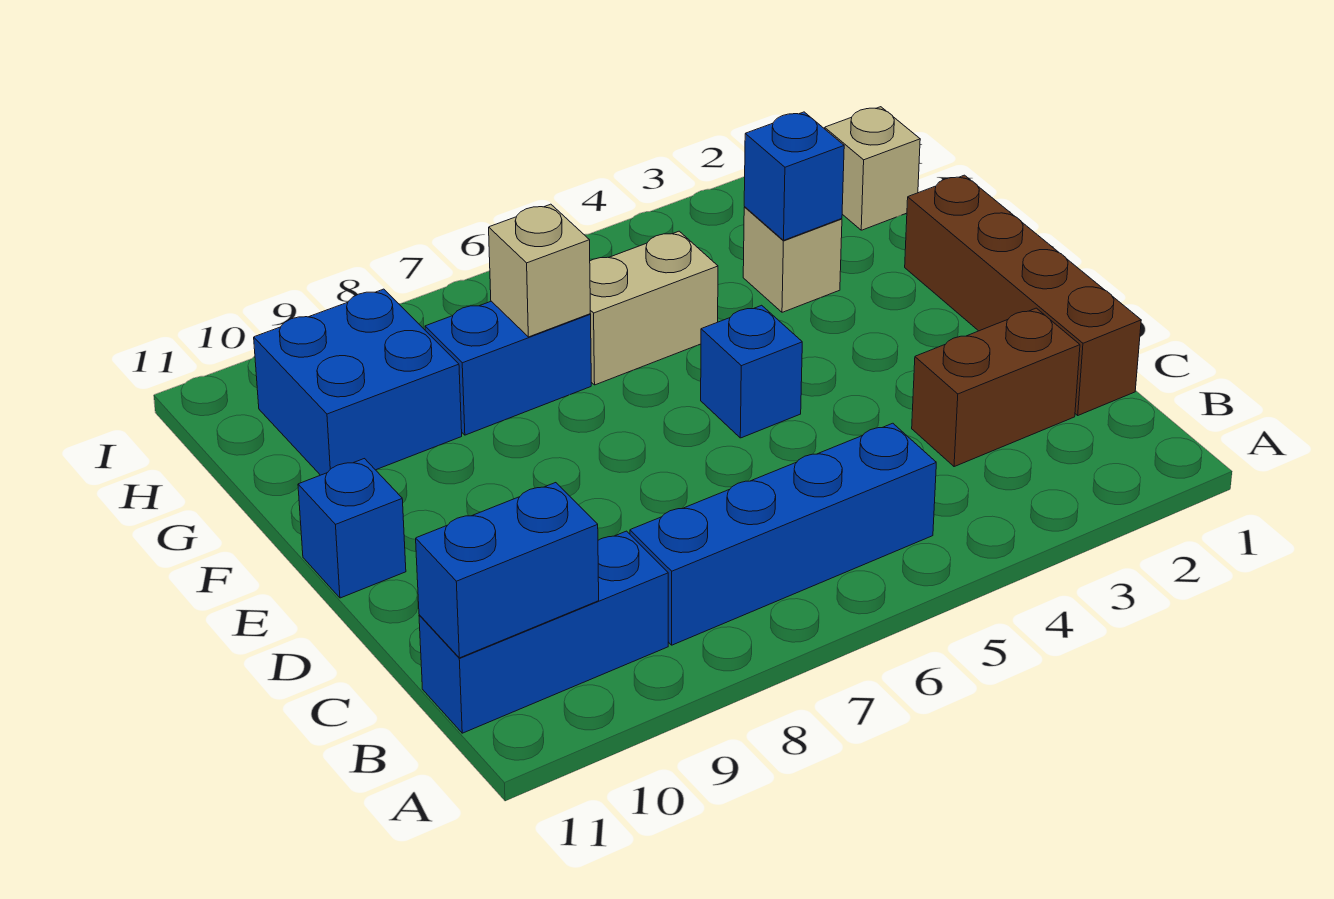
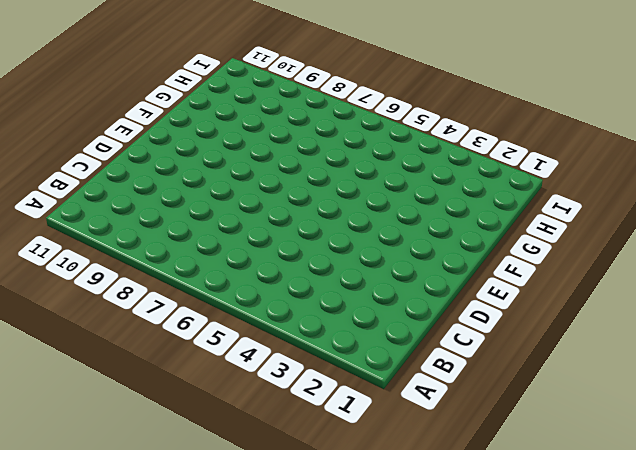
none -> blue 1x4 brick [630,423,936,645]
none -> blue 1x3 brick [419,531,668,733]
none -> brown 1x4 brick [905,175,1141,415]

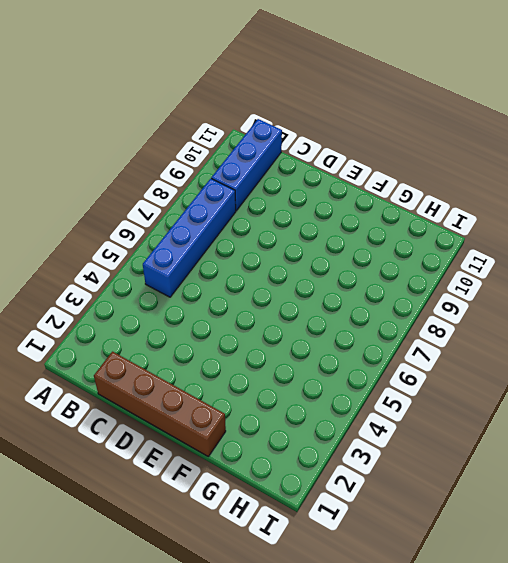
none -> brown 1x2 brick [912,308,1080,467]
none -> blue 1x1 brick [701,305,802,438]
none -> blue 1x1 brick [298,459,406,598]

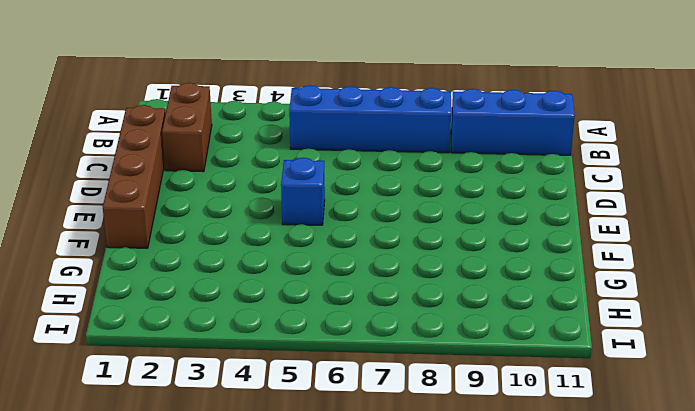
brown 1x2 brick [162,83,212,172] -> brown 1x2 brick turned to [912,308,1080,467]
none -> blue 1x1 brick [298,459,406,598]
none -> tan 1x1 brick [743,207,842,312]
none -> tan 1x2 brick [590,231,718,385]

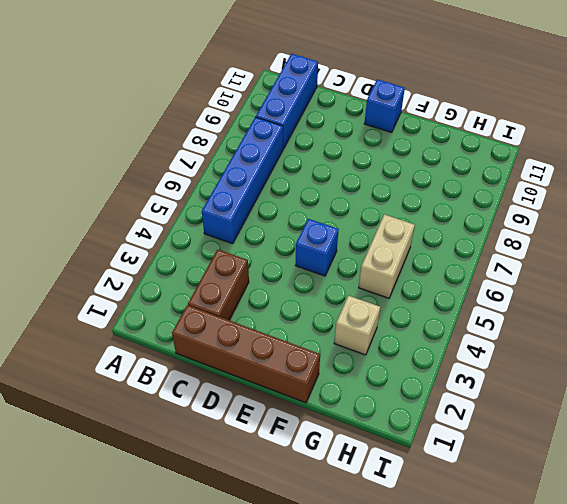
none -> blue 1x2 brick [425,301,591,435]
none -> blue 2x2 brick [254,289,462,475]
none -> tan 1x1 brick [825,107,920,230]

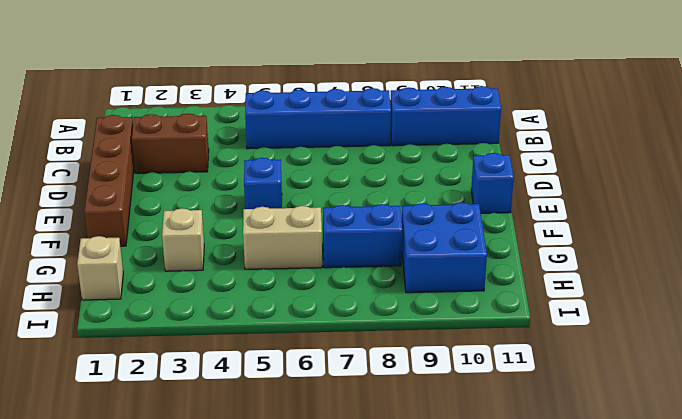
none -> blue 1x2 brick [416,483,599,658]
none -> blue 1x1 brick [744,112,844,240]
none -> tan 1x1 brick [489,204,590,337]

